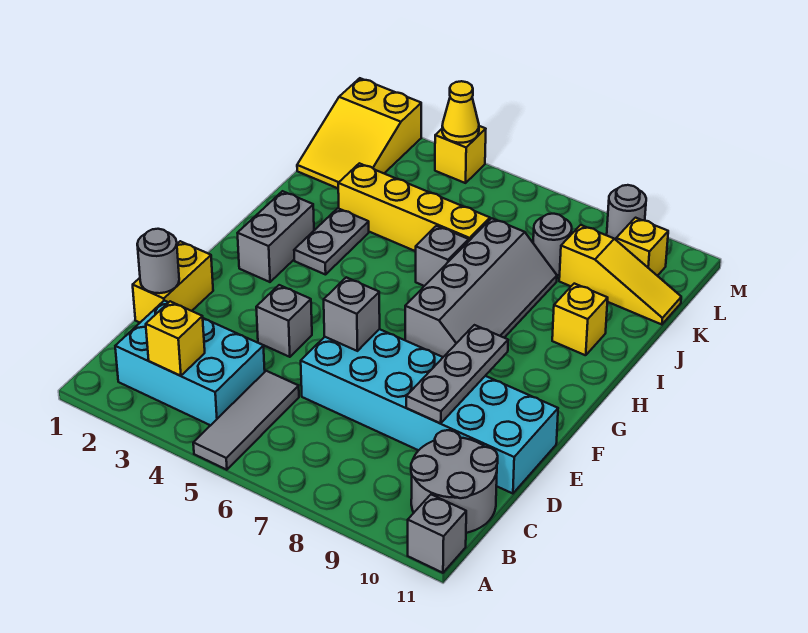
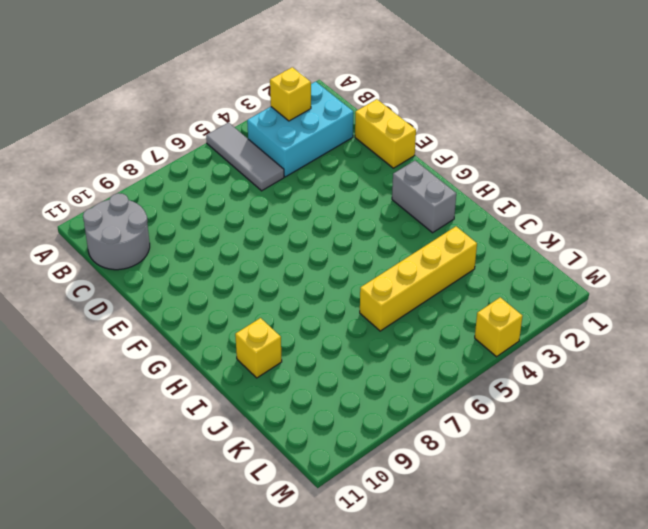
none -> grey 1x1 brick [408,495,466,573]
none -> cyan 2x6 brick [301,329,558,494]
none -> grey 1x1 brick [256,285,312,357]

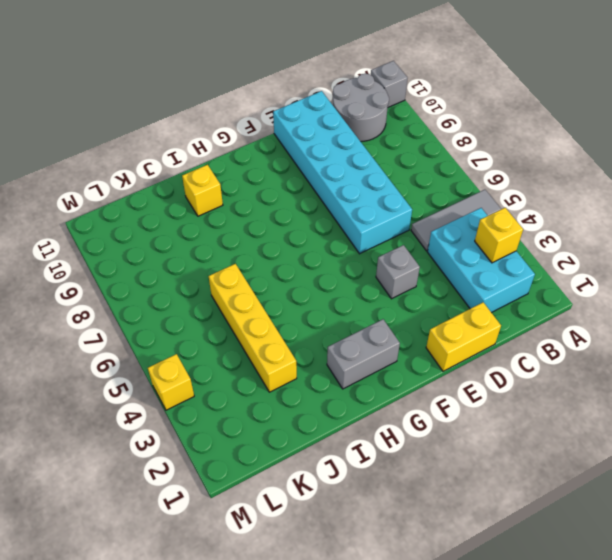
none -> grey 2x4 slope [405,218,557,357]
none -> grey 1x2 plate [294,208,369,275]
none -> grey 1x1 brick [416,226,469,286]

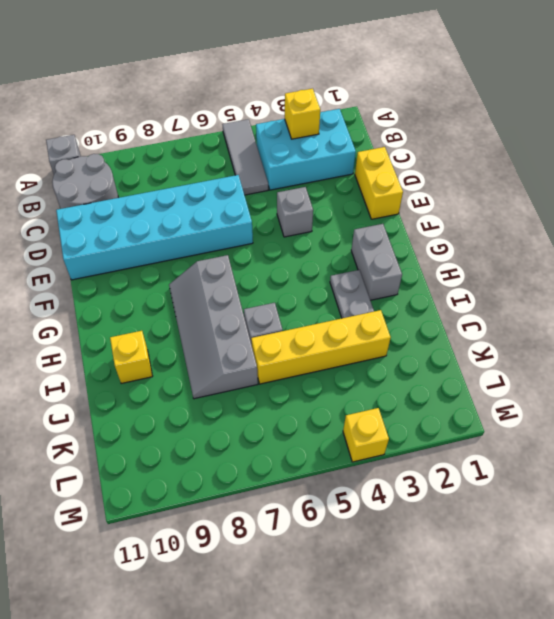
none -> yellow 2x3 slope [297,78,421,188]
none -> grey 1x1 round brick [533,214,572,275]
none -> yellow 1x3 slope [559,225,681,325]

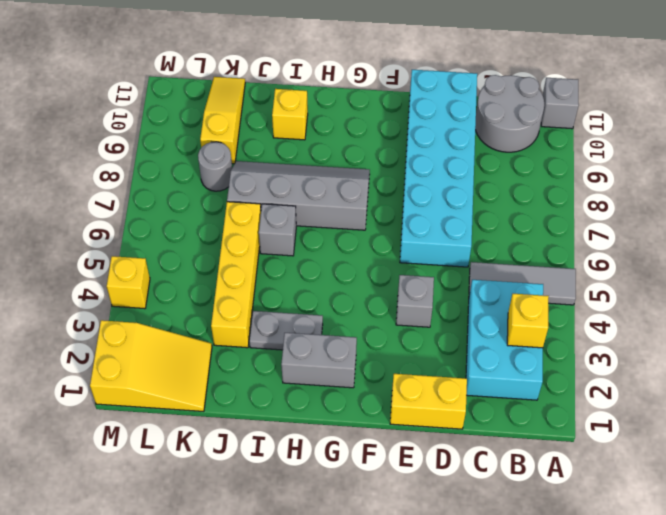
none -> yellow 1x1 brick [616,218,668,276]
none -> grey 1x1 round brick [607,185,646,240]
none -> grey 1x1 round brick [137,229,179,293]

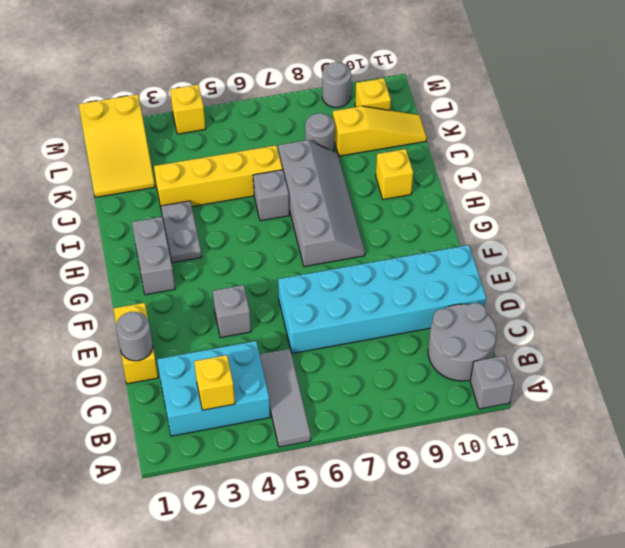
none -> grey 1x3 plate [406,325,508,423]
none -> grey 1x1 brick [324,277,380,351]
none -> yellow 1x1 cone [442,81,479,143]

